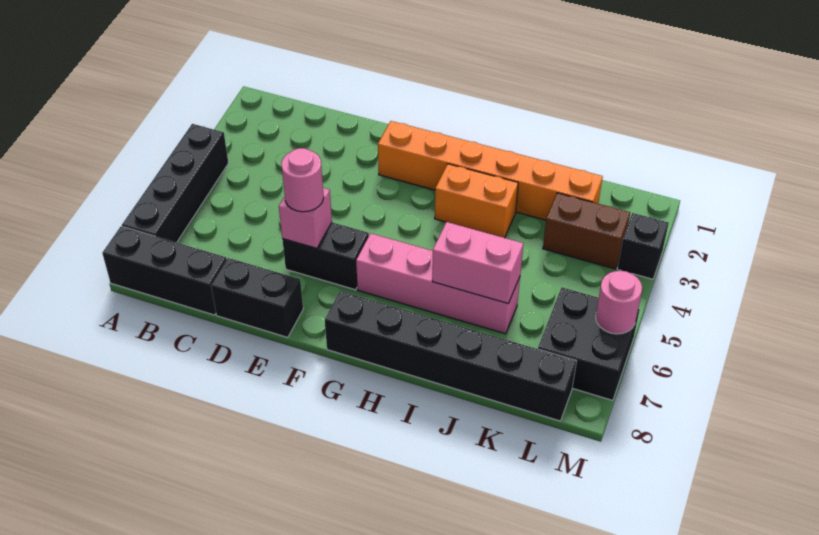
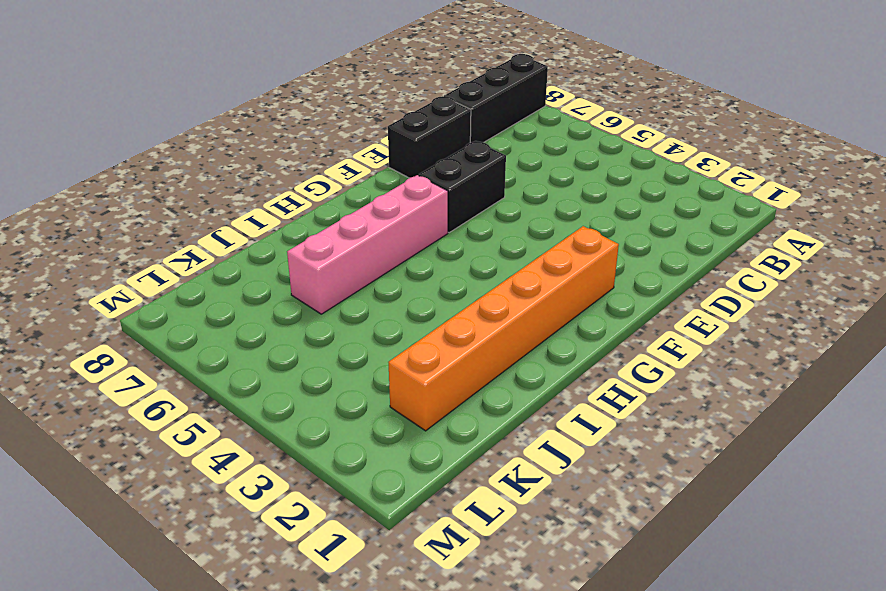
none -> black 1x4 brick [122,124,228,243]
none -> black 1x6 brick [325,291,576,421]
none -> orange 1x2 brick [435,164,518,238]

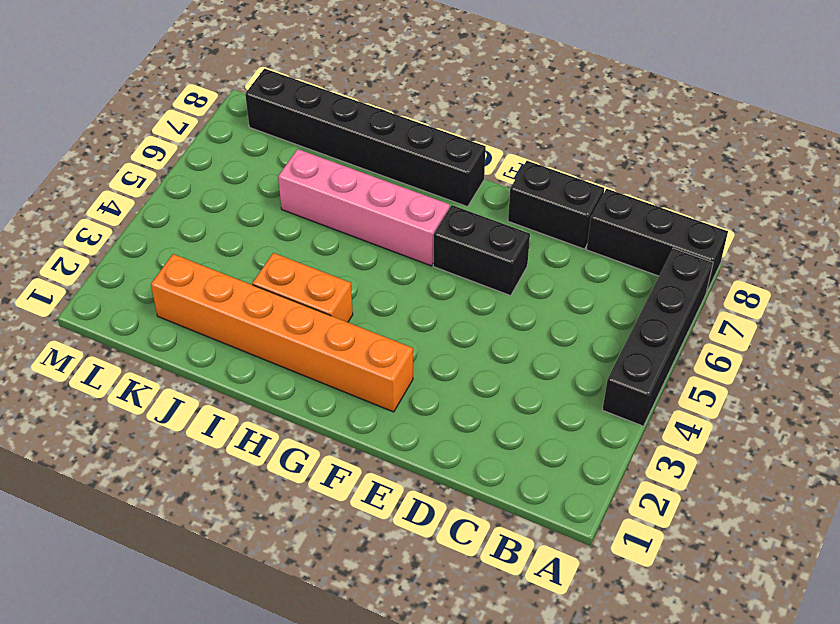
none -> brown 1x2 brick [543,193,630,269]
none -> black 2x2 brick [538,287,640,400]
none -> black 1x1 brick [617,213,669,279]

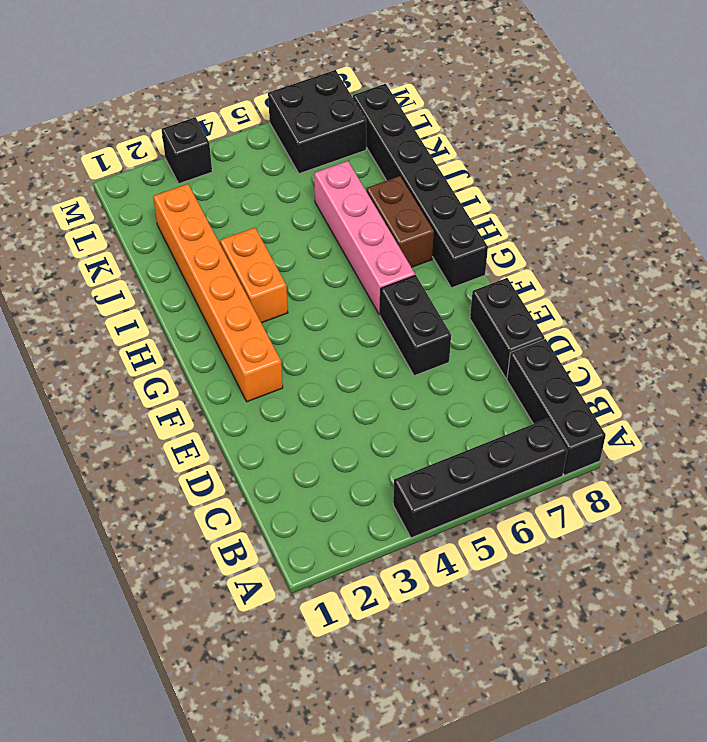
brown 1x2 brick [366,176,434,267] -> brown 1x2 brick moved to [543,193,630,269]
none -> pink 1x1 brick [279,188,332,248]
none -> pink 1x2 brick [432,222,524,303]
none -> pink 1x1 round brick [596,271,642,334]

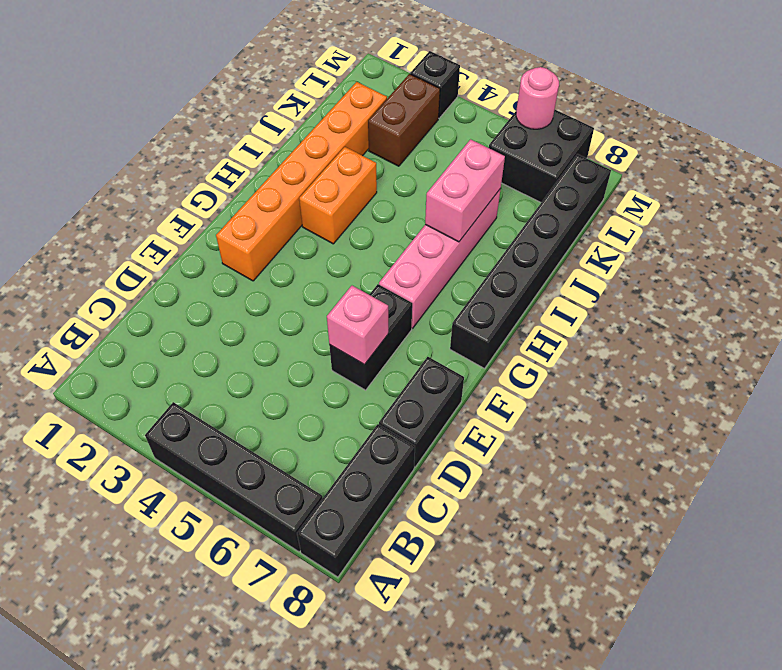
none -> pink 1x1 round brick [281,148,324,212]

